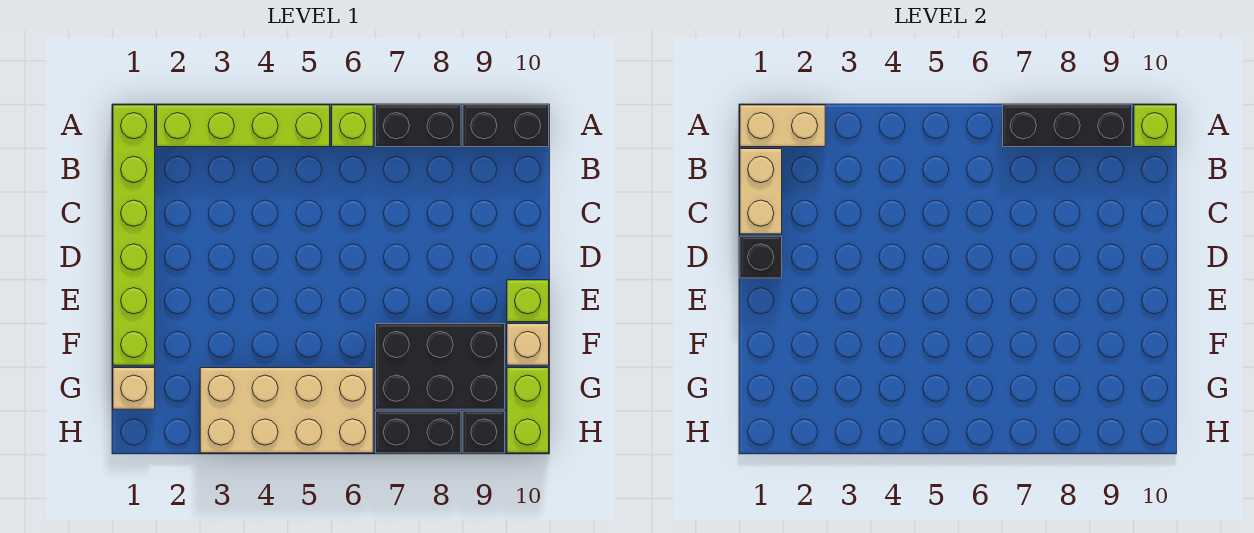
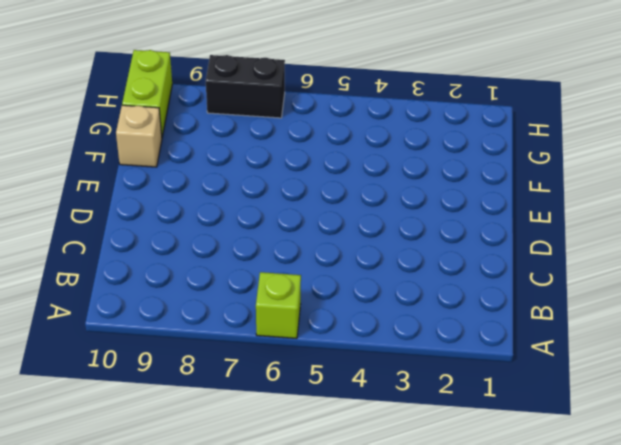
none -> lime 1x6 brick [113,105,155,365]
none -> lime 1x4 brick [157,105,330,147]
none -> black 1x2 brick [376,105,461,147]

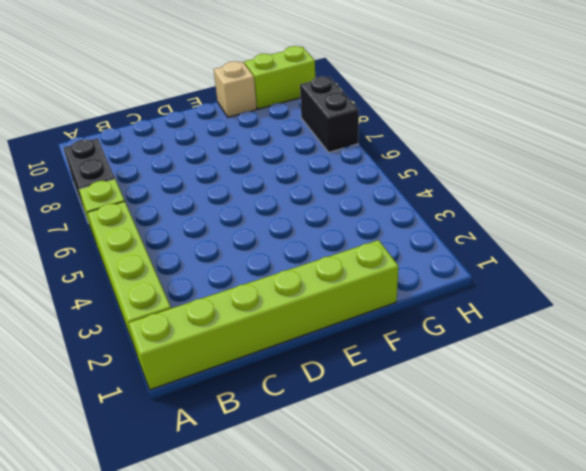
none -> black 1x2 brick [463,105,549,147]
none -> lime 1x1 brick [507,280,549,322]
none -> black 2x3 brick [376,324,505,409]

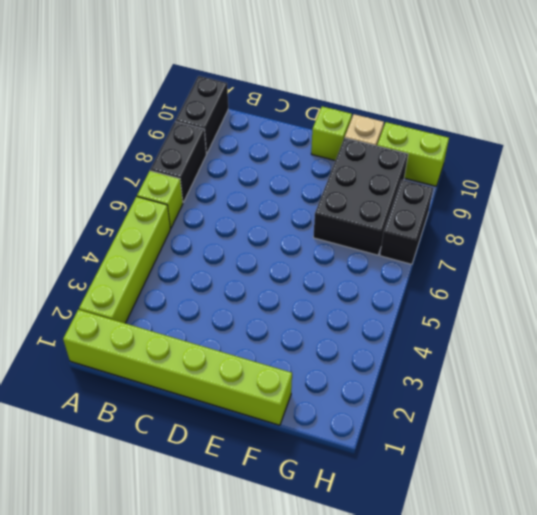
none -> tan 1x1 brick [113,368,155,409]
none -> tan 2x4 brick [200,368,373,453]
none -> black 1x1 brick [463,411,505,453]

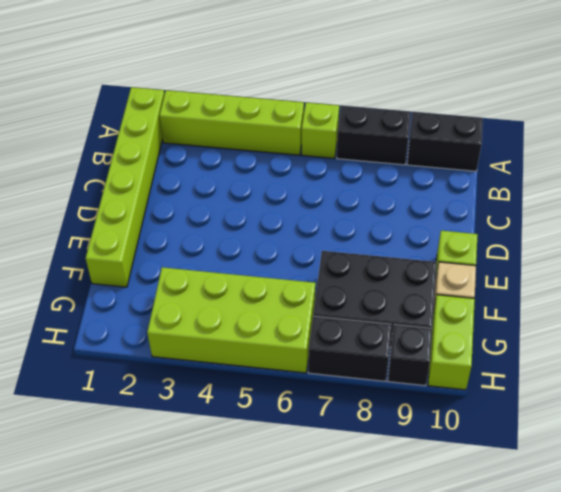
lime 2x4 brick [147,267,316,373] -> tan 2x4 brick [200,368,373,453]
none -> tan 1x1 brick [113,368,155,409]
none -> tan 1x2 brick [740,105,825,147]
none -> black 1x3 brick [1003,105,1132,147]

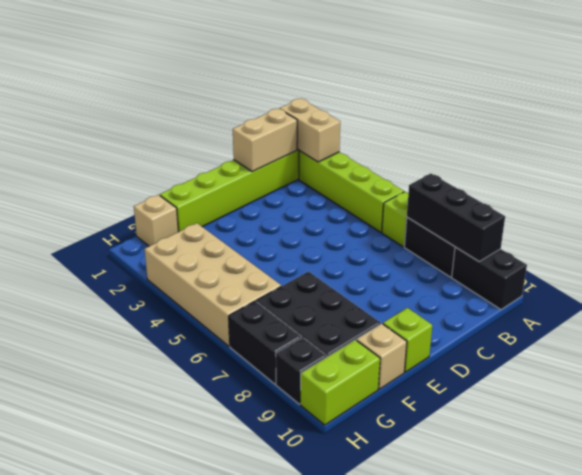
none -> lime 1x1 brick [1134,105,1176,147]
none -> black 1x1 brick [740,236,782,278]

